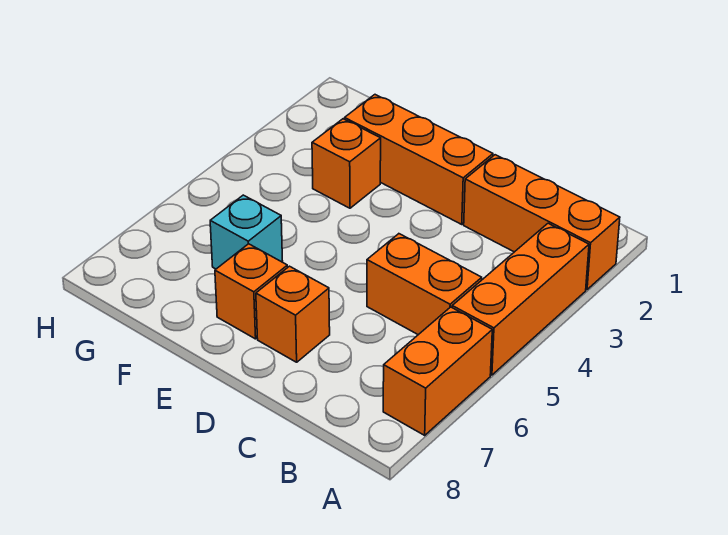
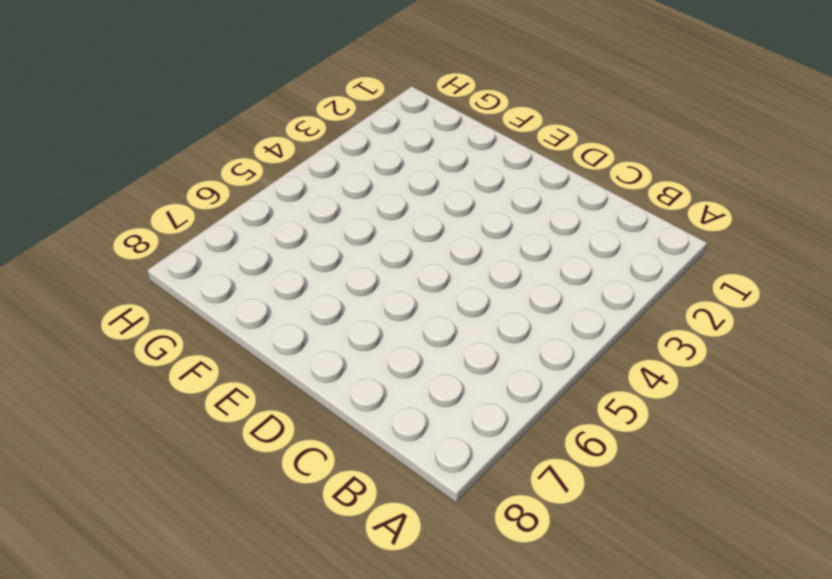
none -> orange 1x3 brick [464,155,620,290]
none -> orange 1x3 brick [452,223,589,375]

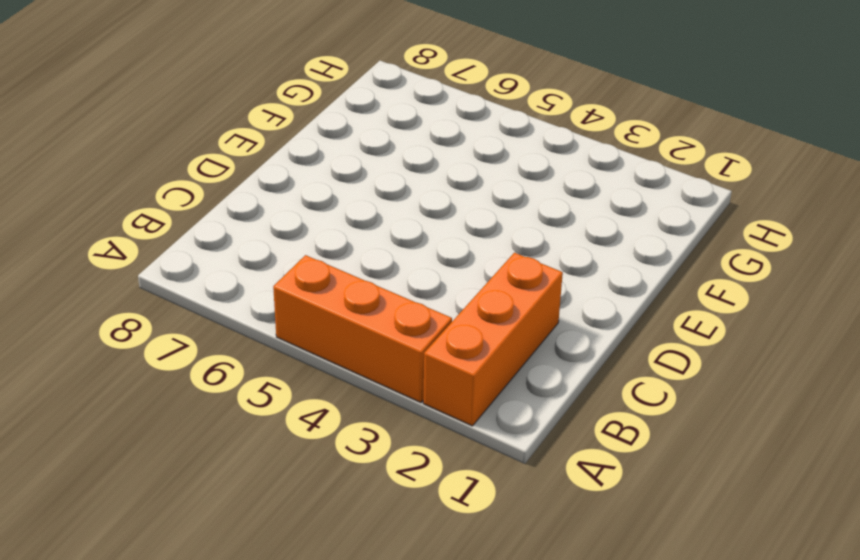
none -> orange 1x2 brick [383,307,492,435]
none -> orange 1x2 brick [367,234,482,335]

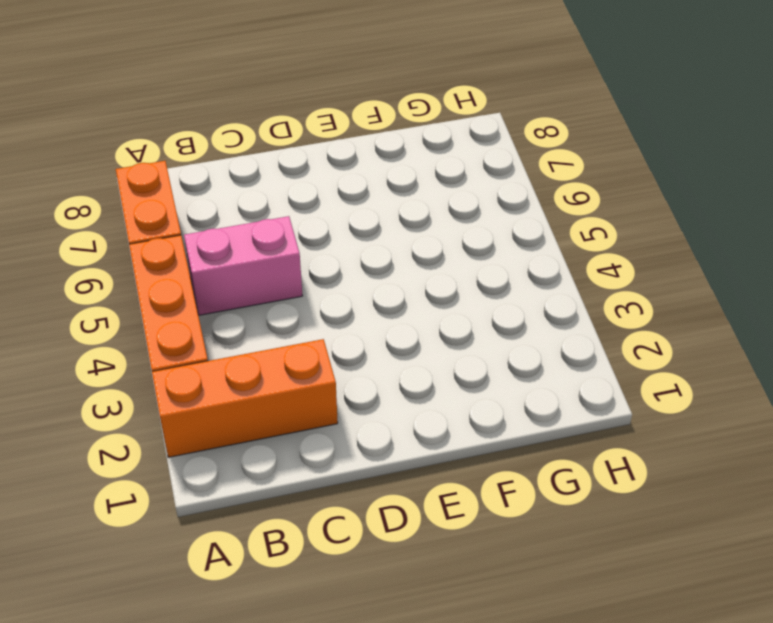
pink 1x2 brick [184,216,303,315] -> orange 1x2 brick [367,234,482,335]
none -> orange 1x3 brick [345,95,493,224]
none -> orange 1x1 brick [256,266,330,362]

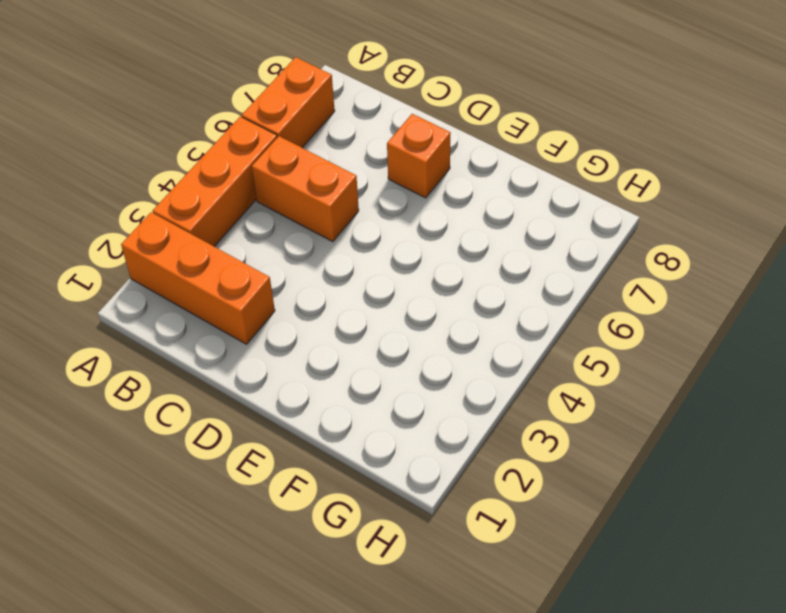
none -> orange 1x3 brick [345,95,493,224]
none -> orange 1x1 brick [215,244,288,339]

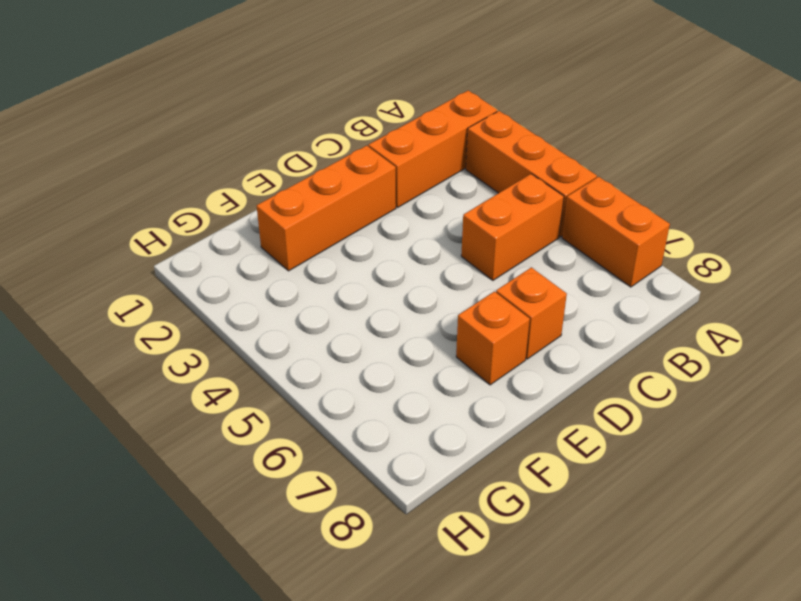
none -> orange 1x1 brick [312,119,381,208]
none -> cyan 1x1 brick [210,195,283,269]

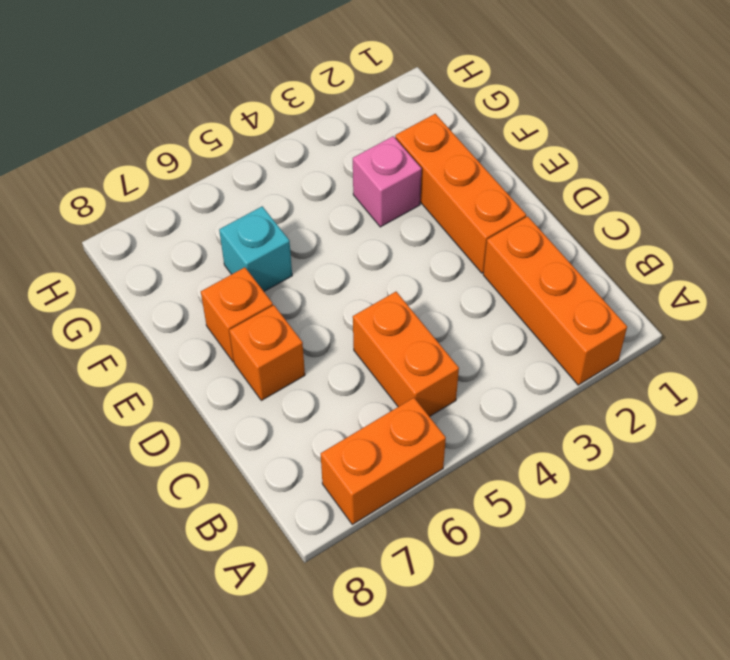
pink 1x1 brick [353,136,422,227] -> orange 1x1 brick [312,119,381,208]
none -> orange 1x3 brick [452,223,589,375]

